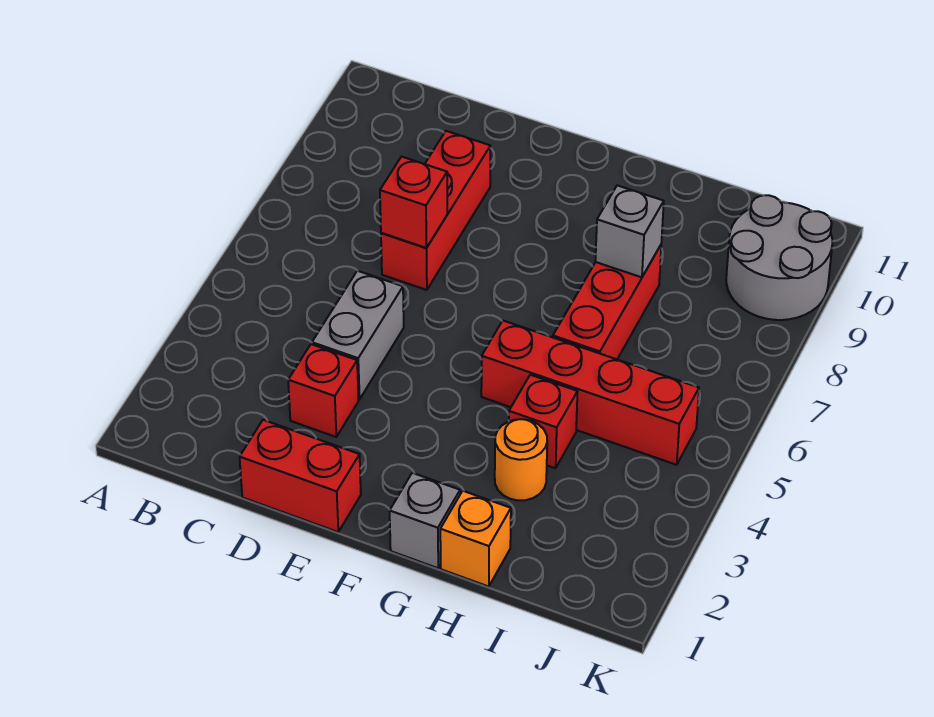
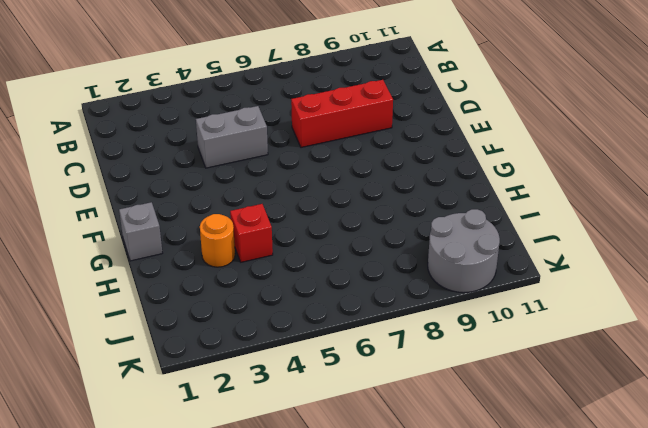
none -> red 1x2 brick [240,420,361,532]
none -> red 1x1 brick [288,344,359,437]
none -> red 1x4 brick [481,321,699,465]

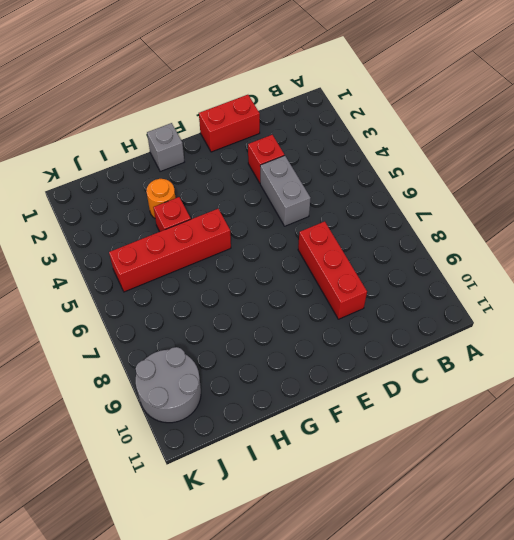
none -> orange 1x1 brick [440,491,511,587]
none -> red 1x3 brick [553,245,661,359]
none -> red 1x1 brick [380,157,447,248]

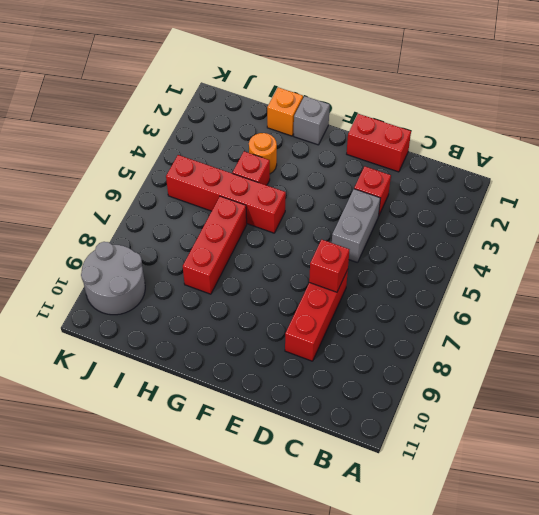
none -> grey 1x1 brick [595,185,664,277]

